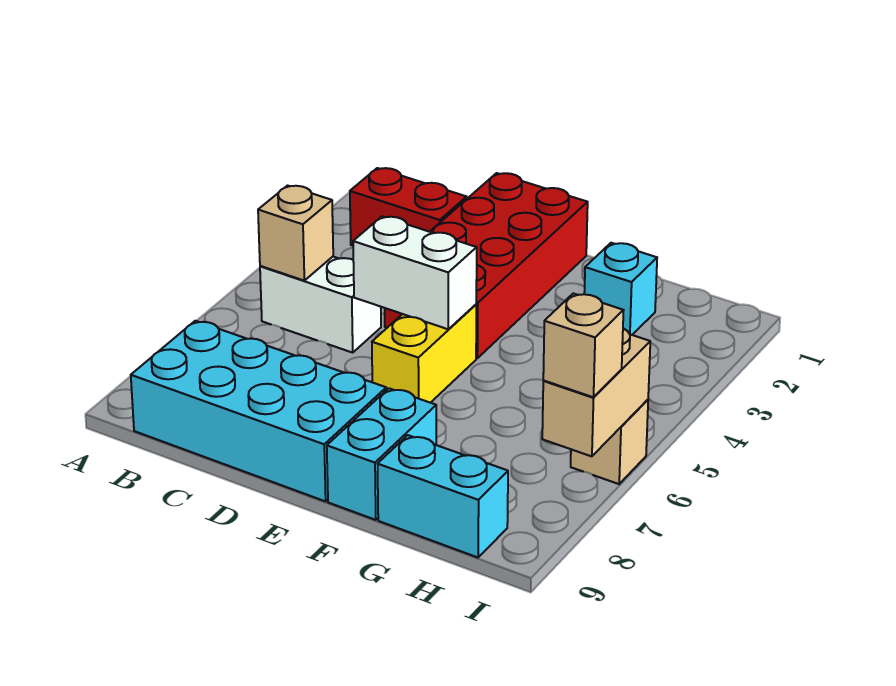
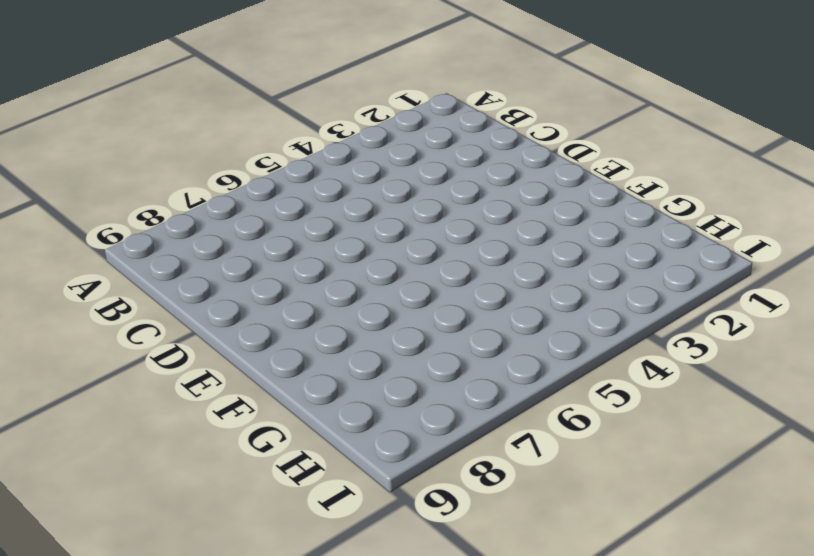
none -> red 1x2 brick [350,168,467,246]
none -> white 1x2 brick [260,257,381,353]
none -> cyan 2x4 brick [131,321,386,501]

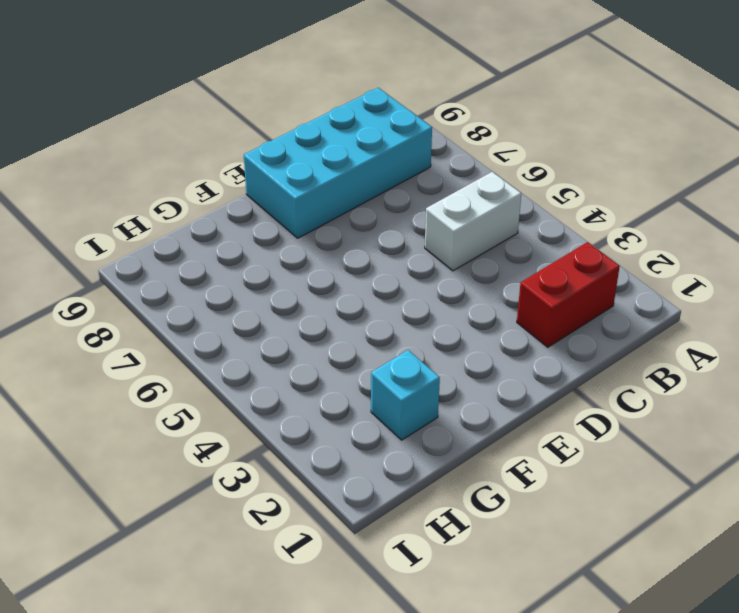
none -> red 2x4 brick [385,173,588,358]
none -> yellow 1x2 brick [372,305,476,403]
none -> cyan 1x2 brick [327,388,436,520]

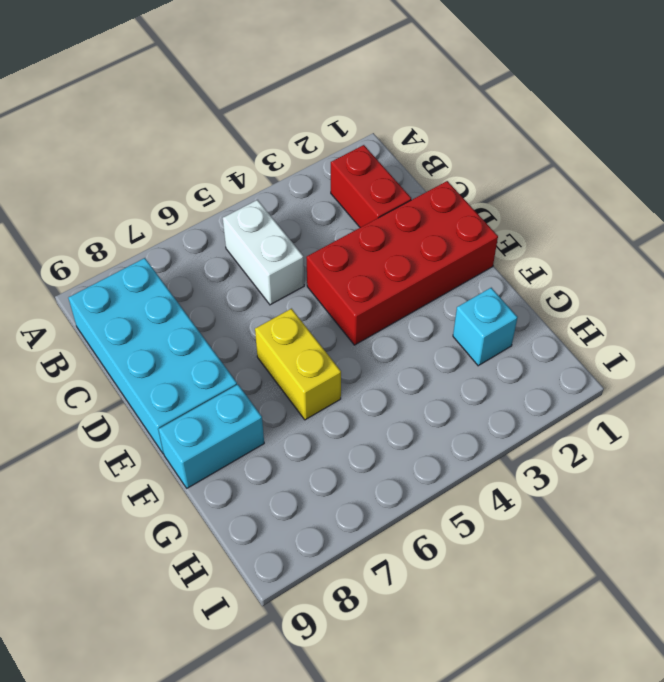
yellow 1x2 brick [255,309,341,420] -> yellow 1x2 brick turned to [372,305,476,403]
none -> cyan 1x2 brick [378,435,508,557]
none -> tan 1x1 brick [571,400,648,484]
none -> tan 1x1 brick [258,186,333,280]

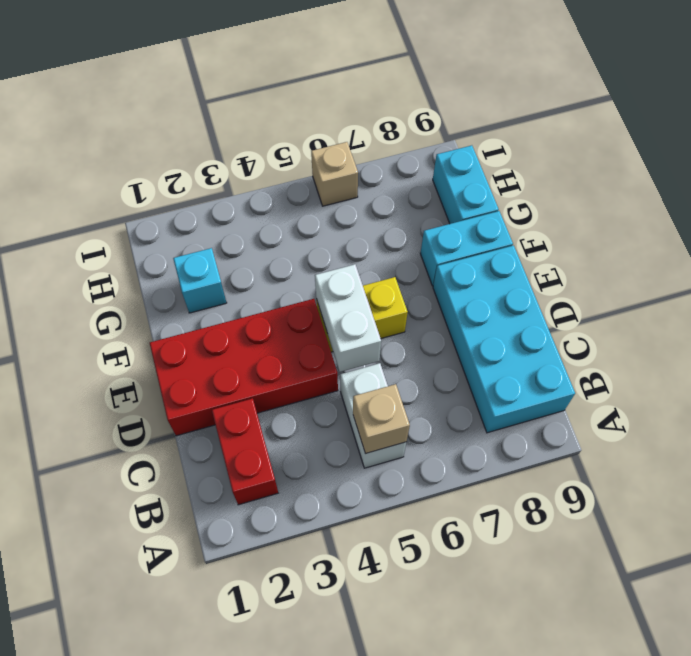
none -> tan 1x2 brick [542,328,650,456]
none -> tan 1x1 brick [543,293,624,397]

